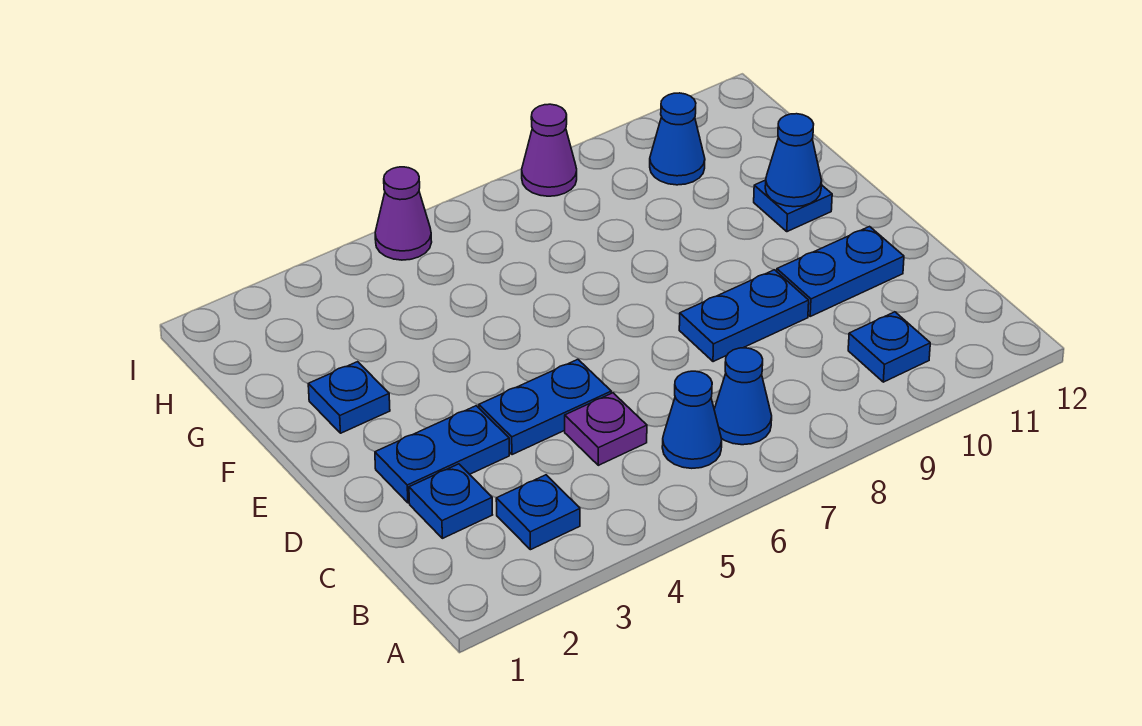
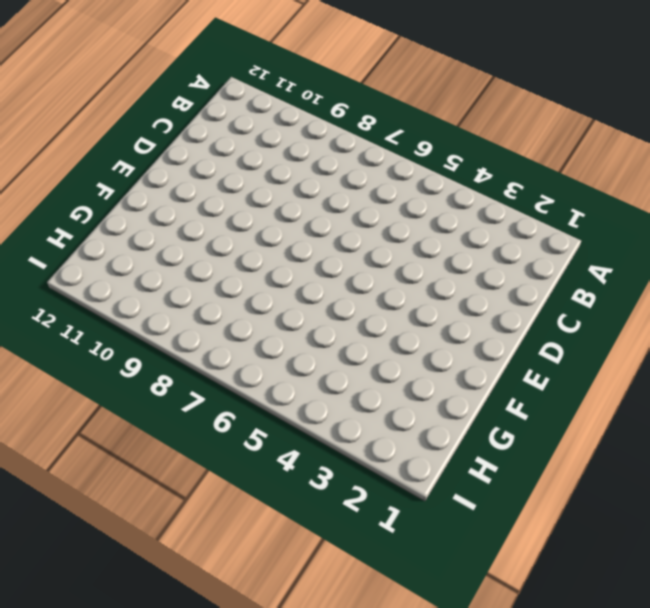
none -> blue 1x1 plate [496,475,580,550]
none -> blue 1x1 cone [662,371,722,468]
none -> blue 1x1 cone [714,348,772,445]

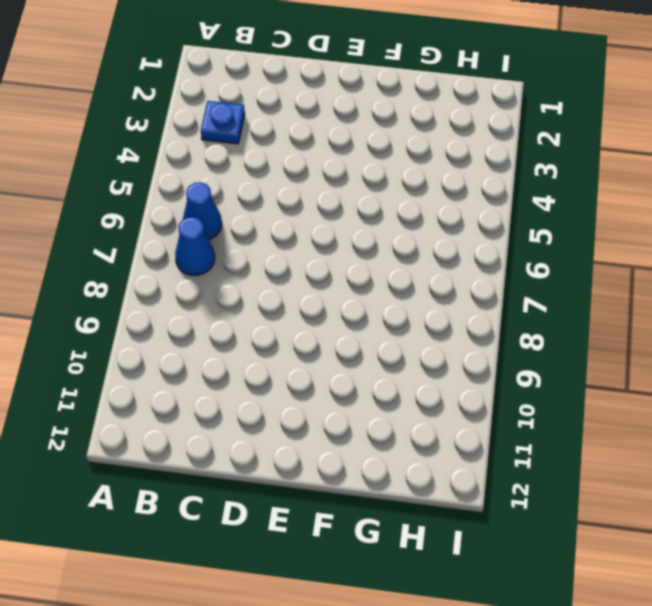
none -> blue 1x1 plate [848,312,930,382]
none -> blue 1x1 plate [409,464,492,538]
none -> purple 1x1 plate [565,393,647,465]

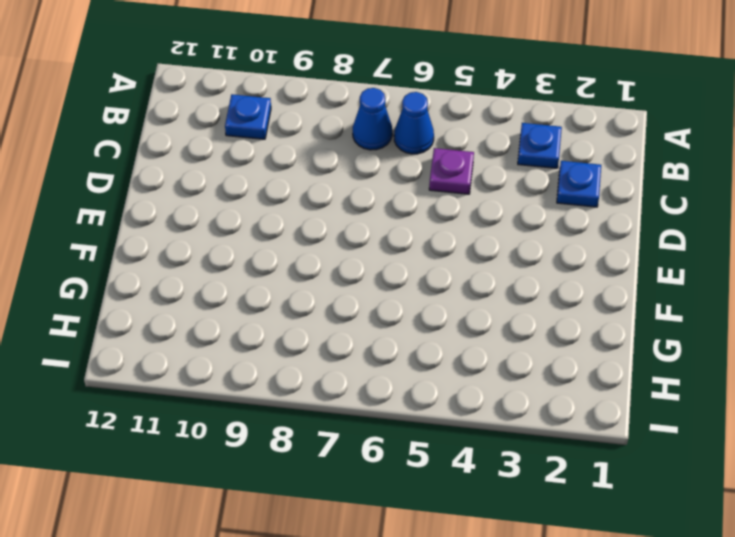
none -> blue 1x2 plate [375,406,509,503]
none -> blue 1x2 plate [479,359,611,455]
none -> blue 1x2 plate [679,270,809,362]

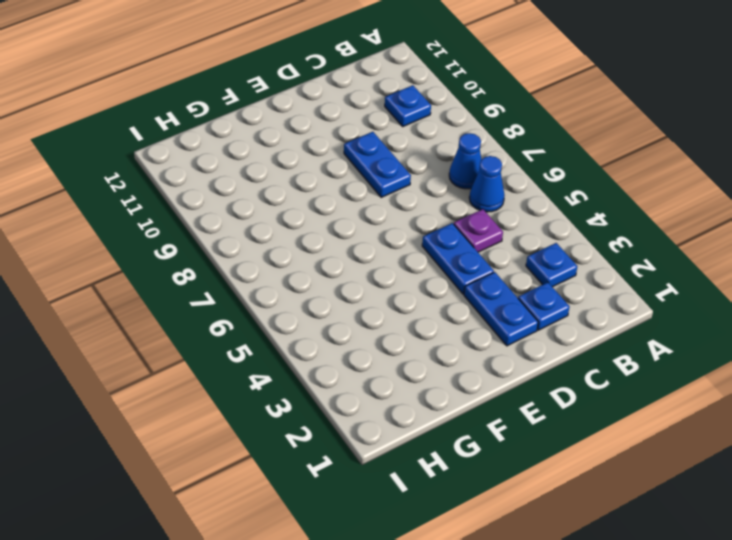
none -> blue 1x2 plate [777,227,904,316]
none -> blue 1x1 plate [308,362,390,433]
none -> blue 1x1 plate [754,180,832,232]

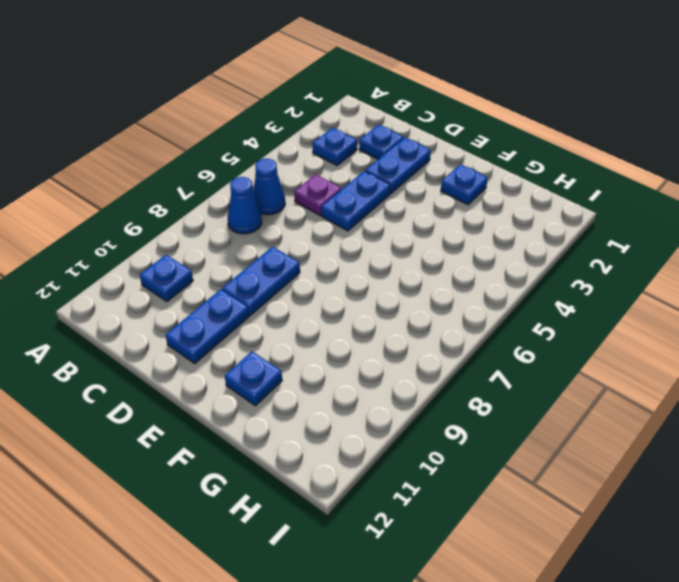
none -> blue 1x1 cone [650,93,705,185]
none -> purple 1x1 cone [375,167,432,260]
none -> purple 1x1 cone [522,104,577,196]

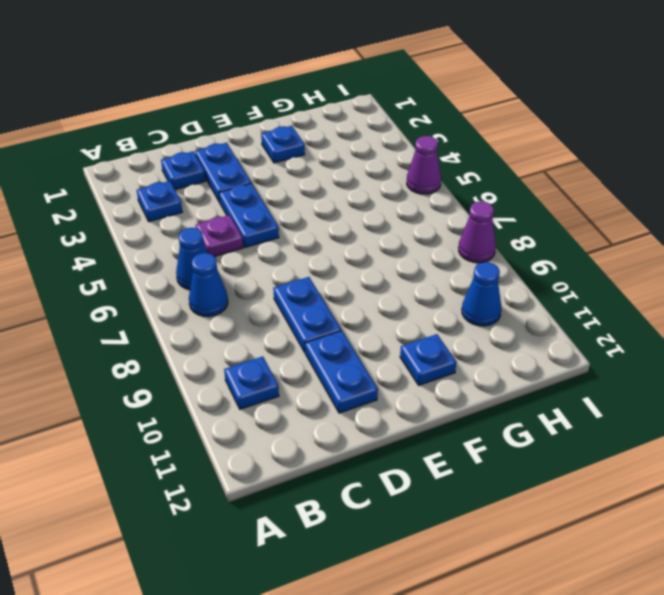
none -> blue 1x1 cone [765,114,822,207]

